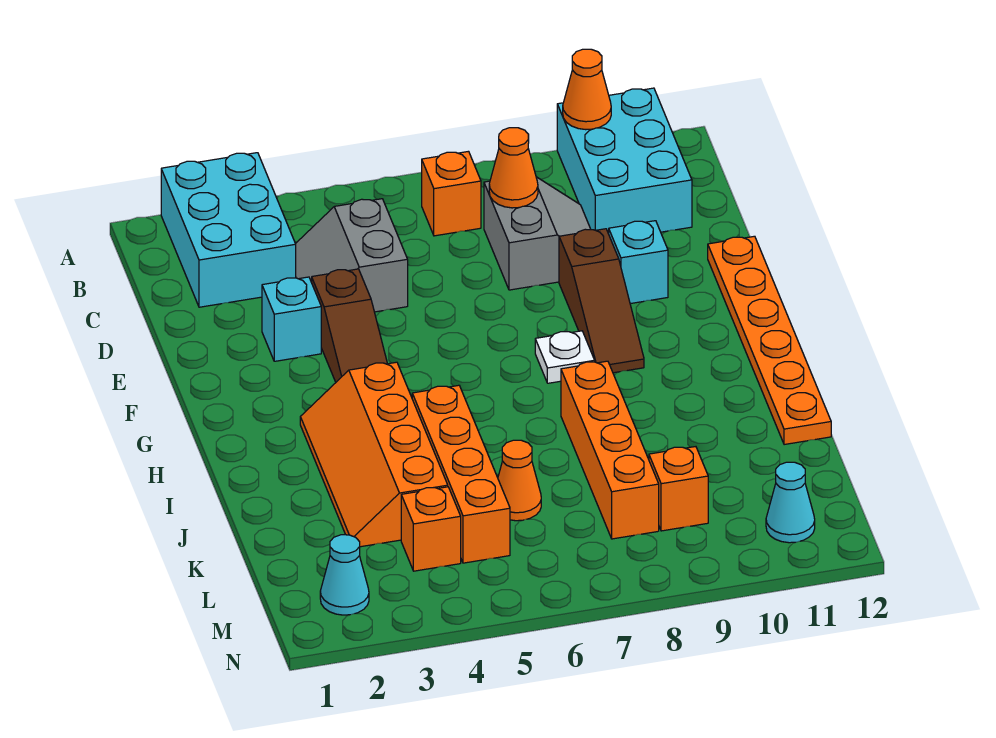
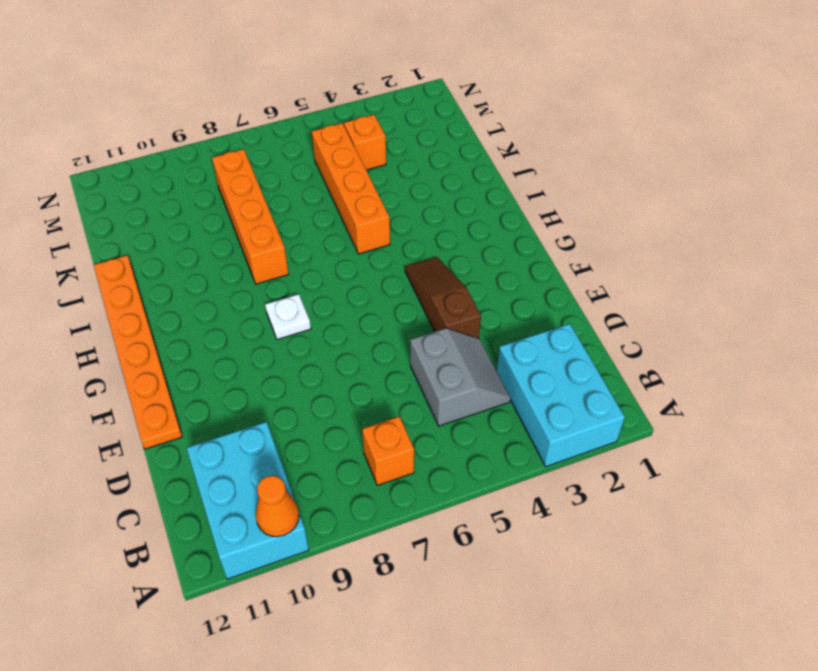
none -> grey 2x2 slope [484,177,591,290]
none -> cyan 1x1 brick [262,277,321,361]
none -> brown 1x3 slope [559,229,644,373]

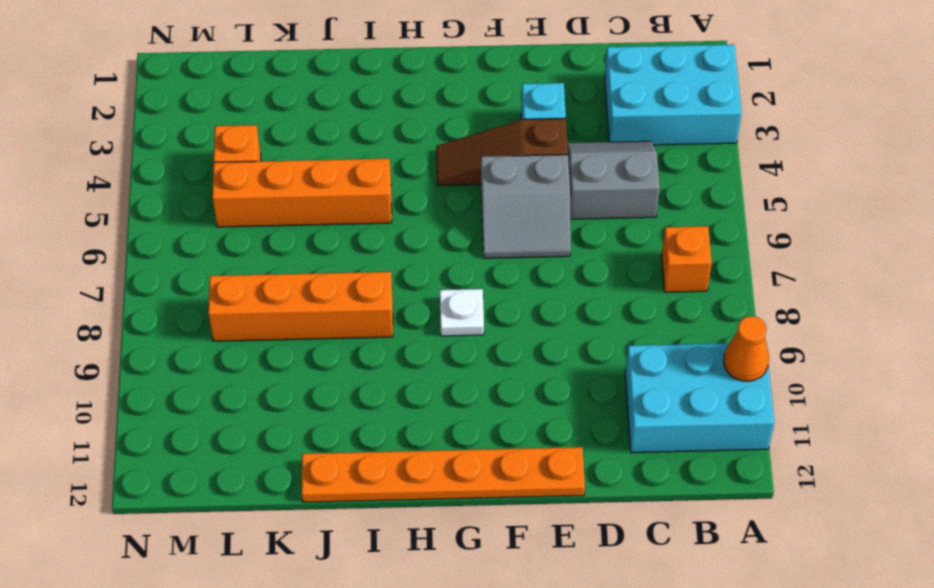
grey 2x2 slope [481,155,571,258] -> grey 2x2 slope moved to [484,177,591,290]
none -> brown 1x3 slope [559,229,644,373]
none -> cyan 1x1 brick [609,221,668,304]
none -> orange 2x4 slope [300,362,448,547]

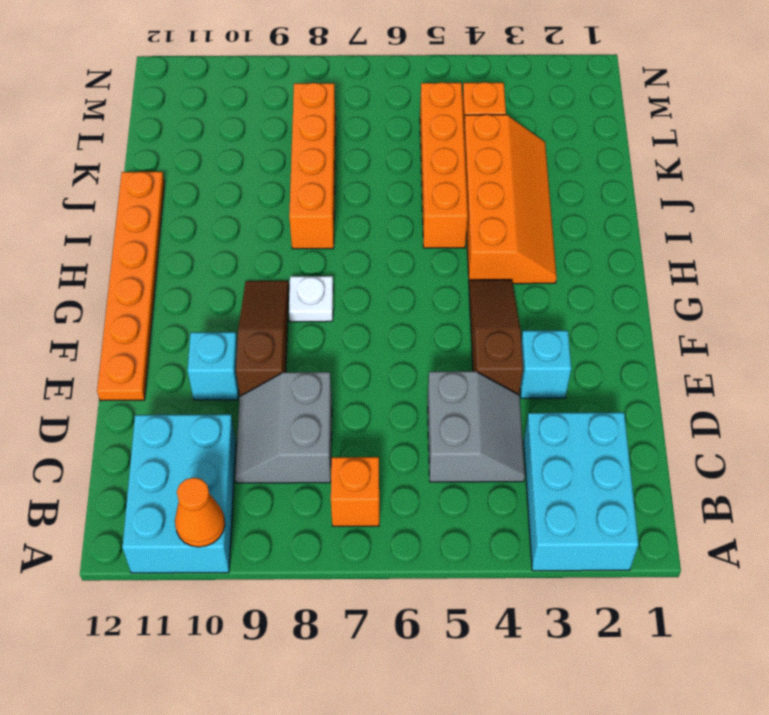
none -> orange 1x1 cone [498,440,541,521]
none -> orange 1x1 brick [649,447,708,531]
none -> cyan 1x1 cone [320,535,369,615]

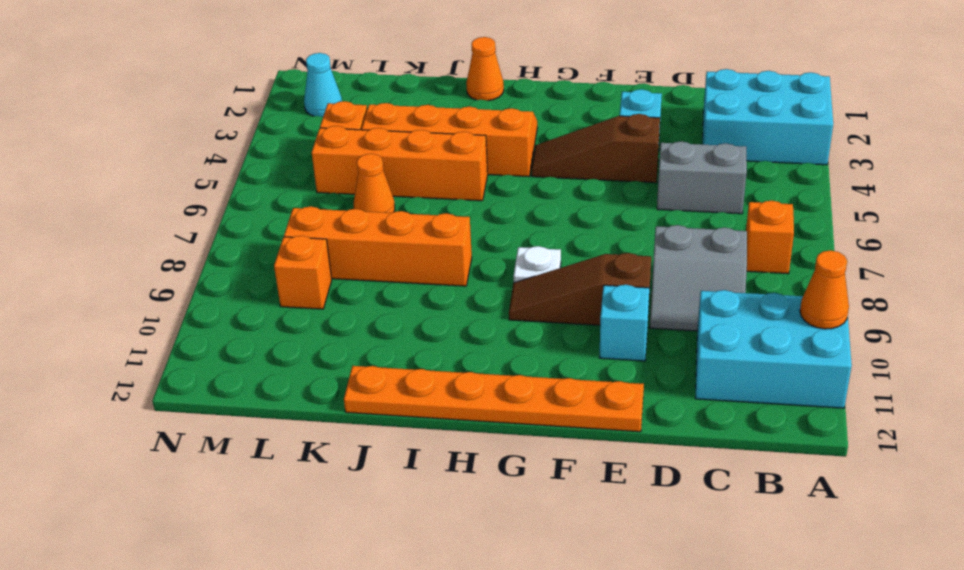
orange 1x1 cone [466,37,504,101] -> orange 1x1 cone moved to [489,128,538,208]
none -> cyan 1x1 cone [766,462,815,543]

